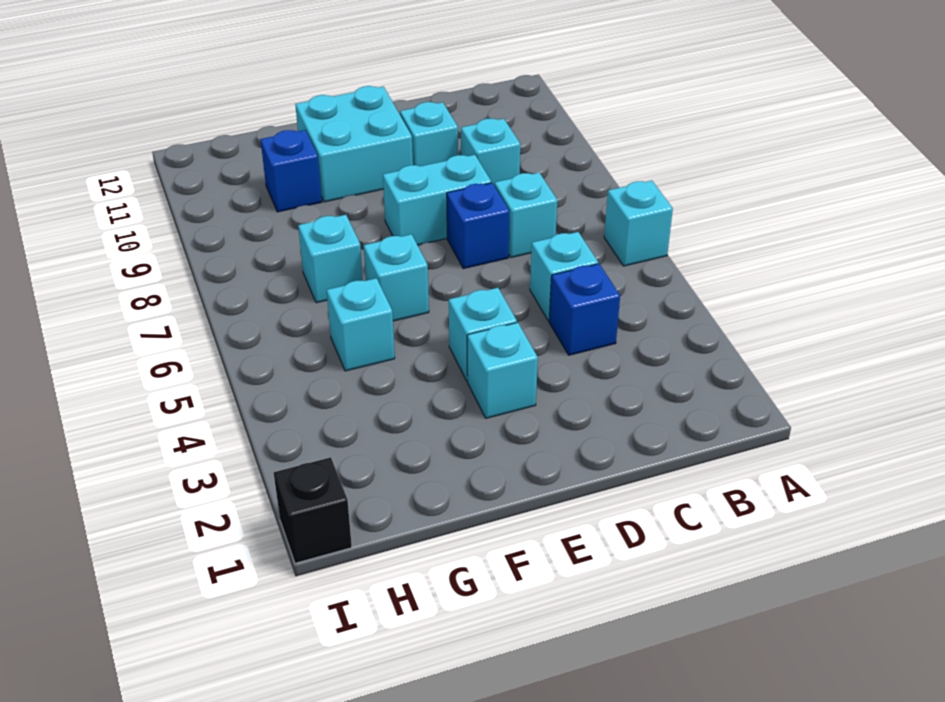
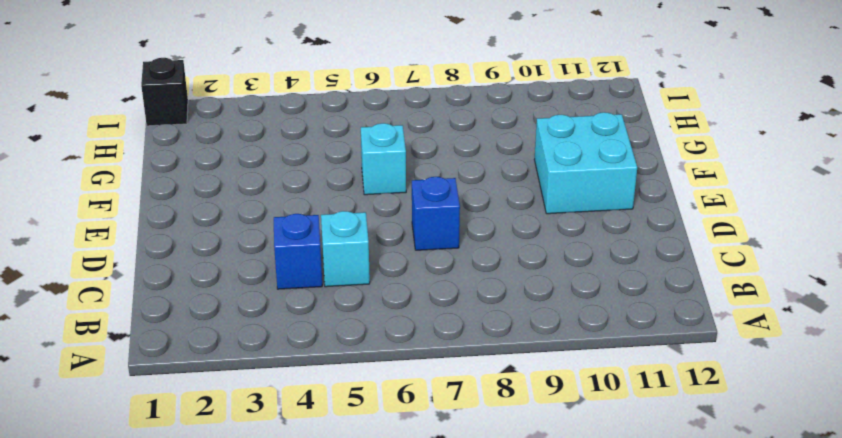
none -> cyan 1x1 brick [604,181,673,266]
none -> cyan 1x1 brick [495,173,557,257]
none -> cyan 1x1 brick [461,119,520,186]

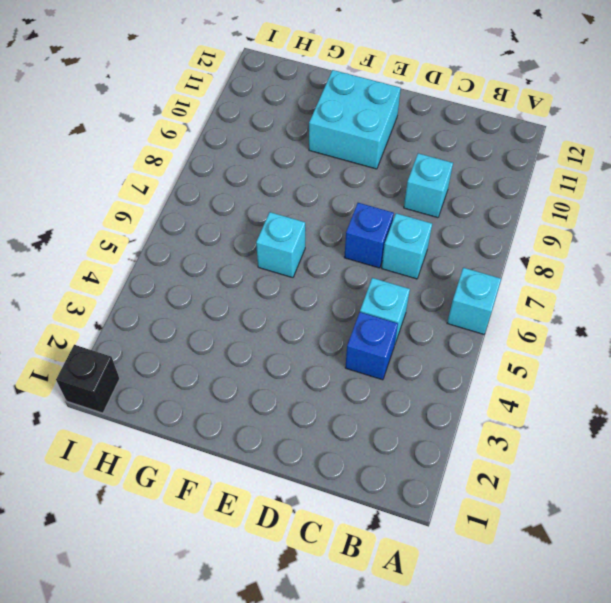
none -> cyan 1x2 brick [383,155,491,245]
none -> cyan 1x1 brick [400,102,458,166]
none -> cyan 1x1 brick [467,322,538,418]

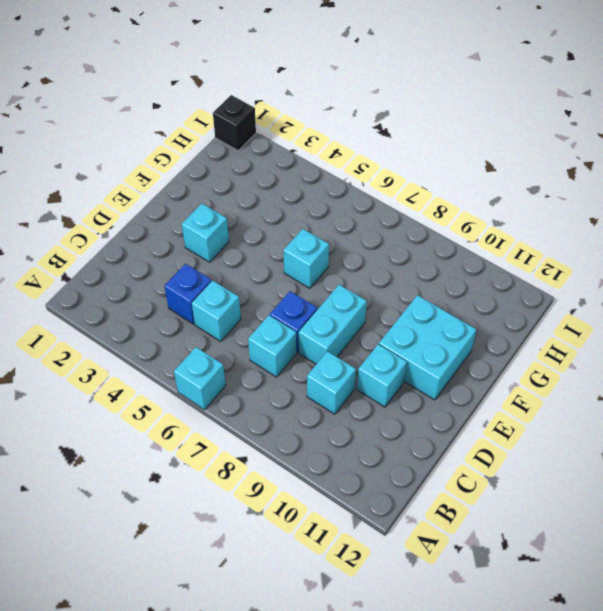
none -> cyan 1x1 brick [449,288,517,381]
none -> cyan 1x1 brick [327,278,395,371]
none -> cyan 1x1 brick [298,215,363,303]

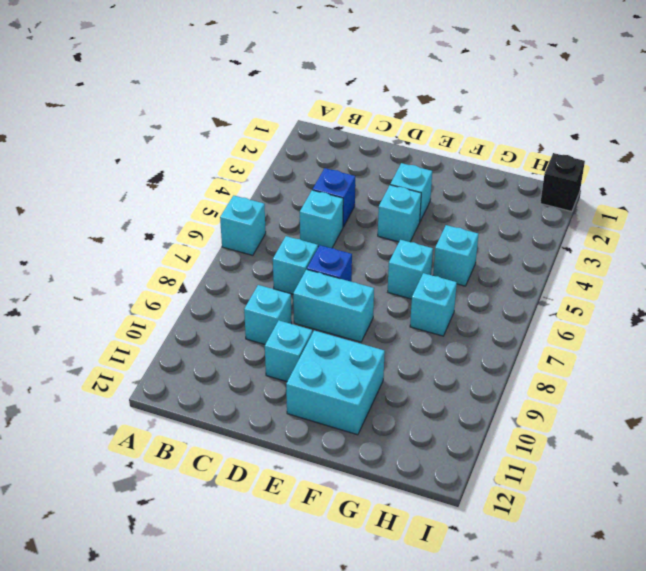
none -> blue 1x1 brick [260,130,322,212]

